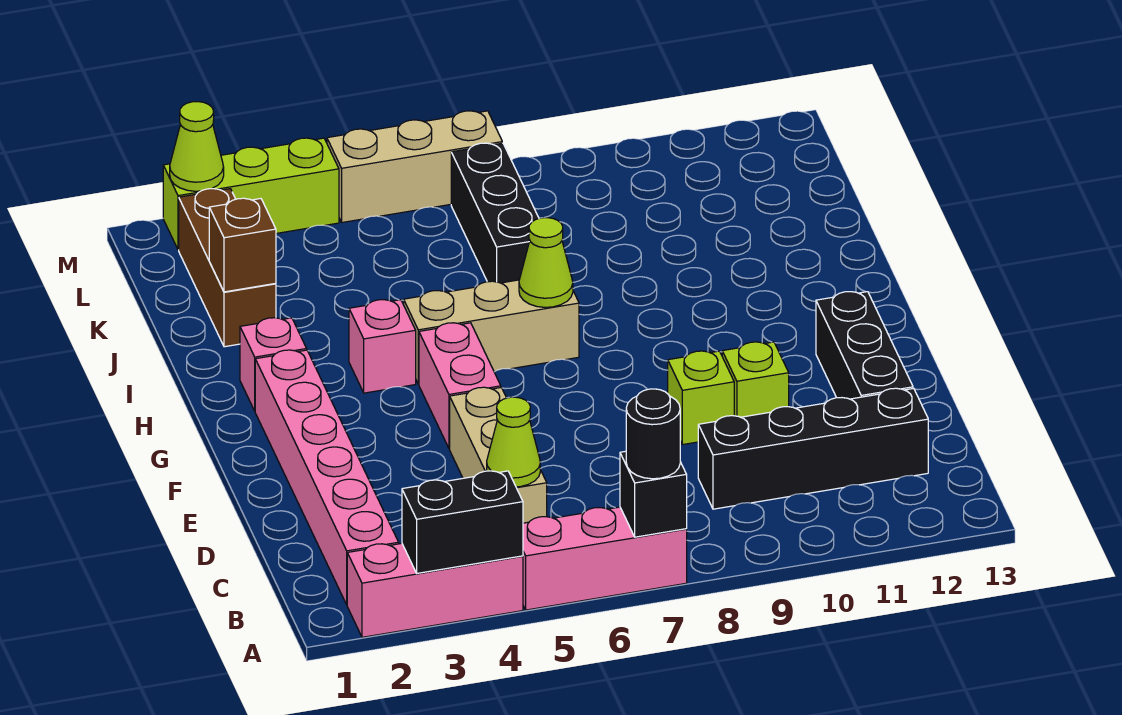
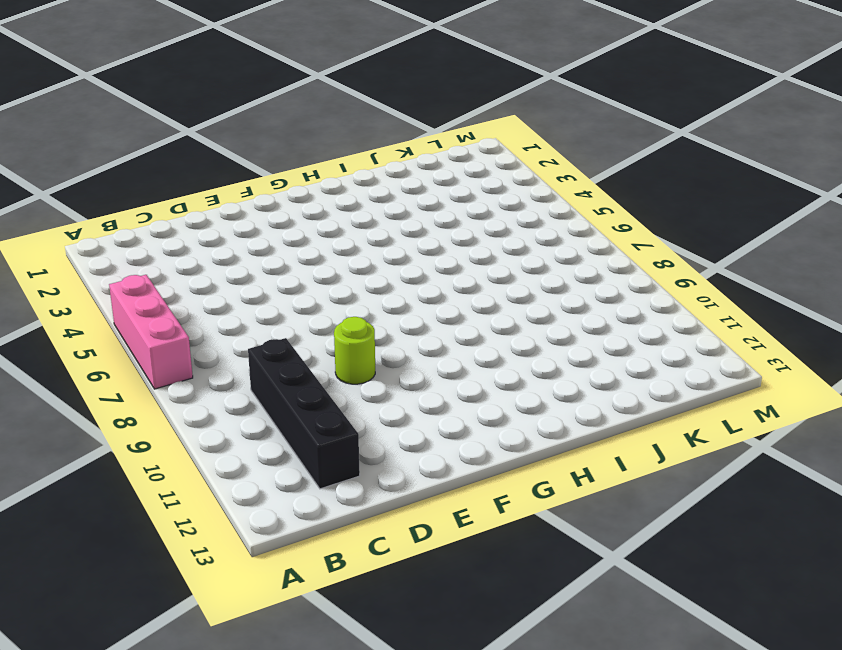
lime 1x1 round brick [334,317,375,384] -> lime 1x1 brick [668,351,734,445]
none -> pink 1x3 brick [347,543,523,637]
none -> pink 1x6 brick [255,350,399,605]
none -> tan 1x3 brick [450,387,547,523]

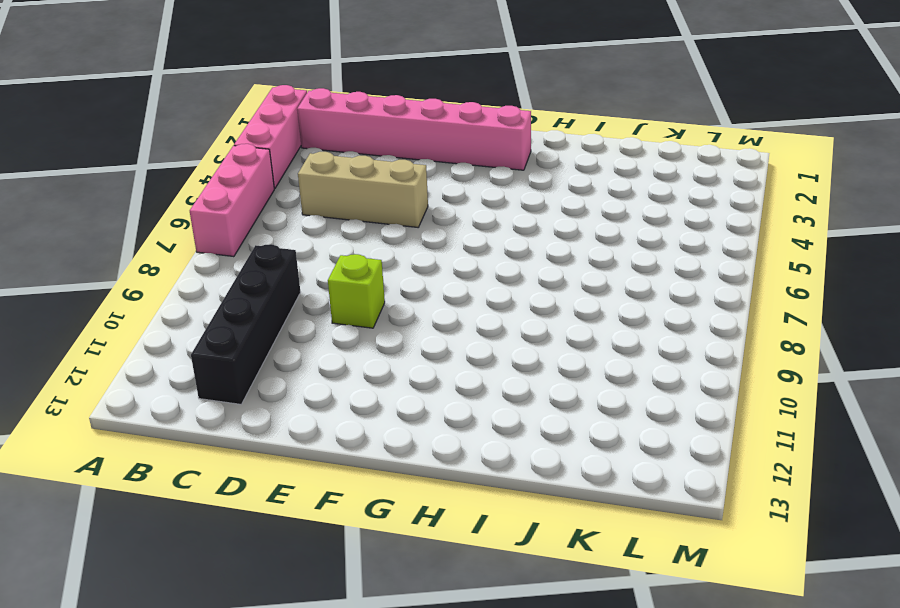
none -> black 1x3 brick [816,292,913,399]
none -> lime 1x1 brick [722,342,789,417]
none -> pink 1x2 brick [419,323,501,449]

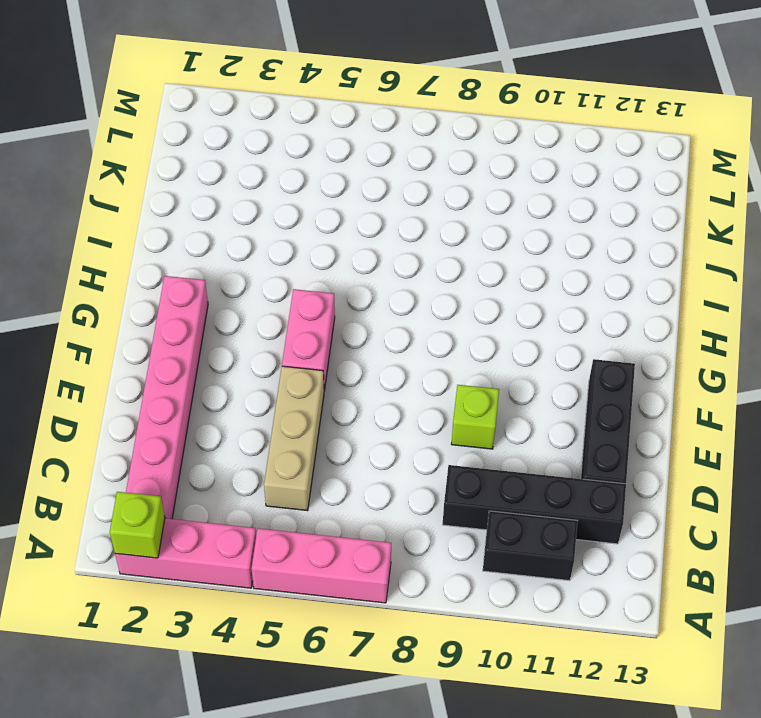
lime 1x1 brick [110,492,165,558] -> lime 1x1 brick moved to [722,342,789,417]
black 1x2 brick [483,511,578,581] -> black 1x2 brick moved to [402,471,523,573]
none -> pink 1x1 brick [240,318,307,411]
none -> pink 1x1 brick [349,300,416,393]
none -> tan 1x3 brick [404,280,579,384]

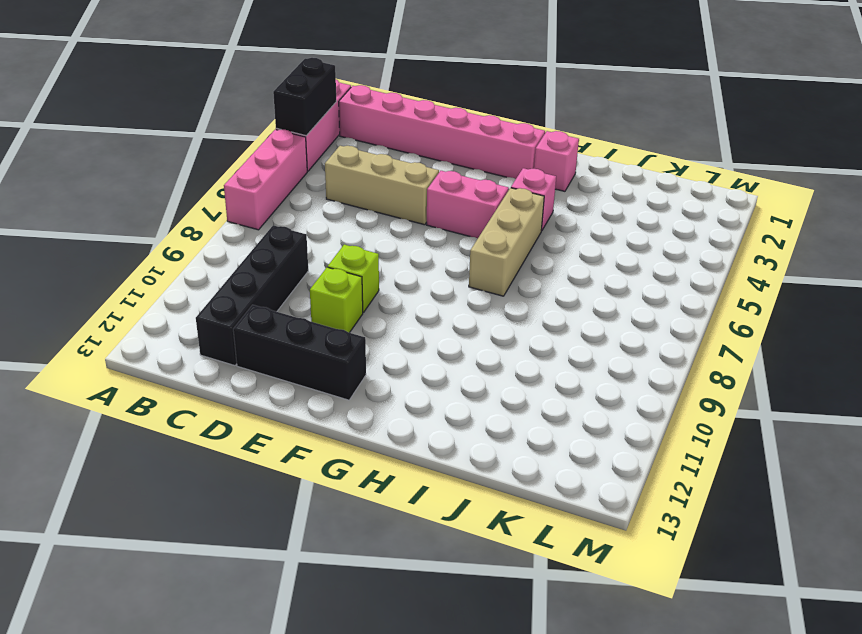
none -> brown 1x3 brick [179,189,276,347]
none -> black 1x3 brick [451,143,539,283]
none -> lime 1x3 brick [163,138,339,250]

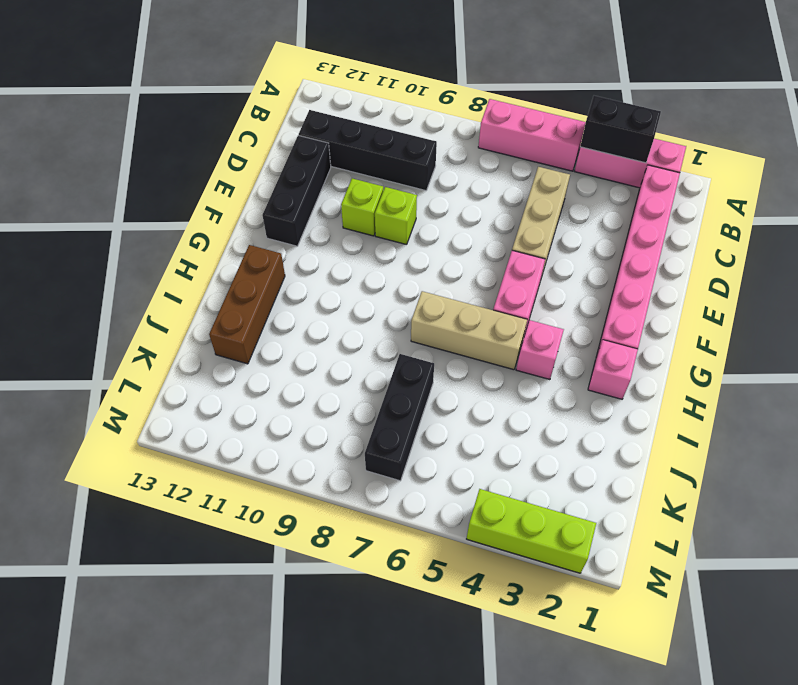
brown 1x3 brick [209,245,285,364] -> brown 1x3 brick moved to [179,189,276,347]
none -> tan 1x3 brick [327,111,502,222]
none -> black 1x1 brick [620,451,687,537]
none -> lime 1x1 cone [487,397,540,487]

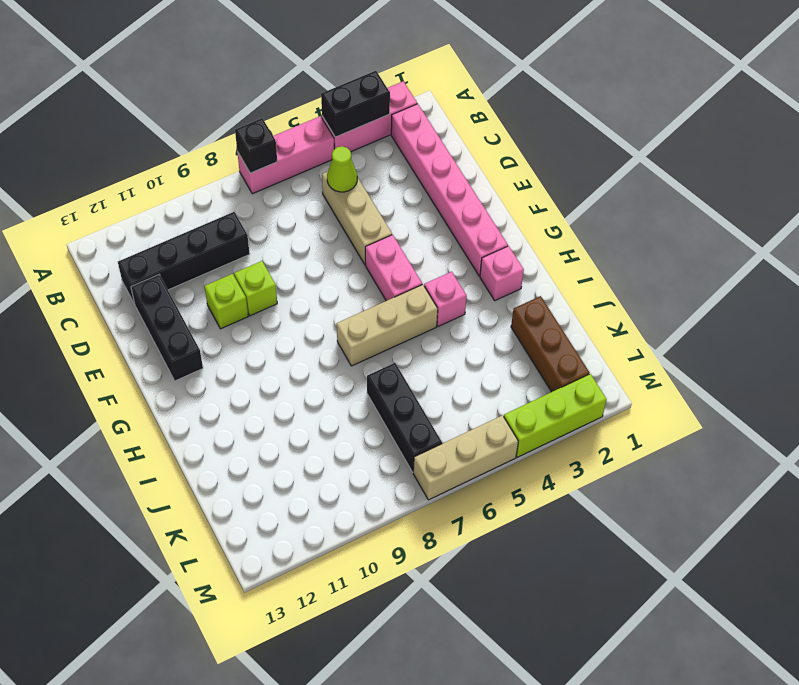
none -> lime 1x1 cone [519,218,573,307]
none -> brown 1x1 brick [209,198,276,292]
none -> lime 1x1 cone [170,102,224,191]

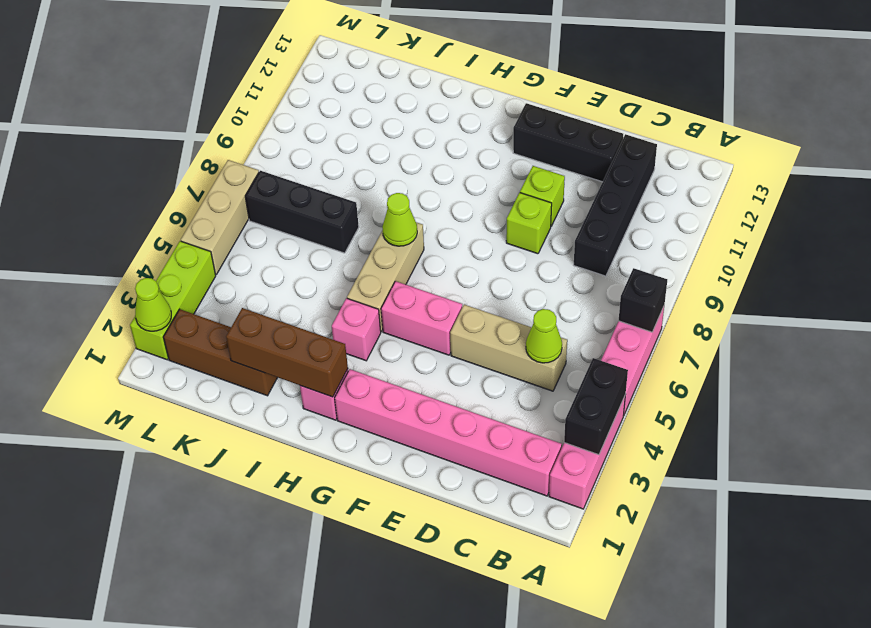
brown 1x3 brick [226,308,348,397] -> brown 1x1 brick [209,198,276,292]
none -> black 1x1 round brick [626,389,680,479]

